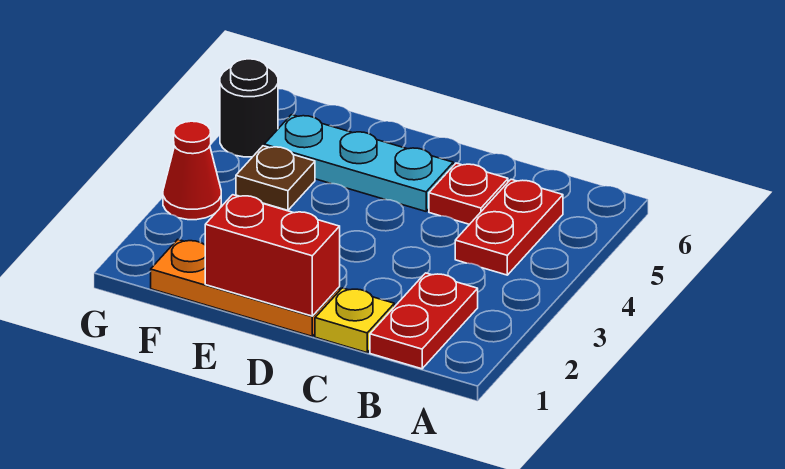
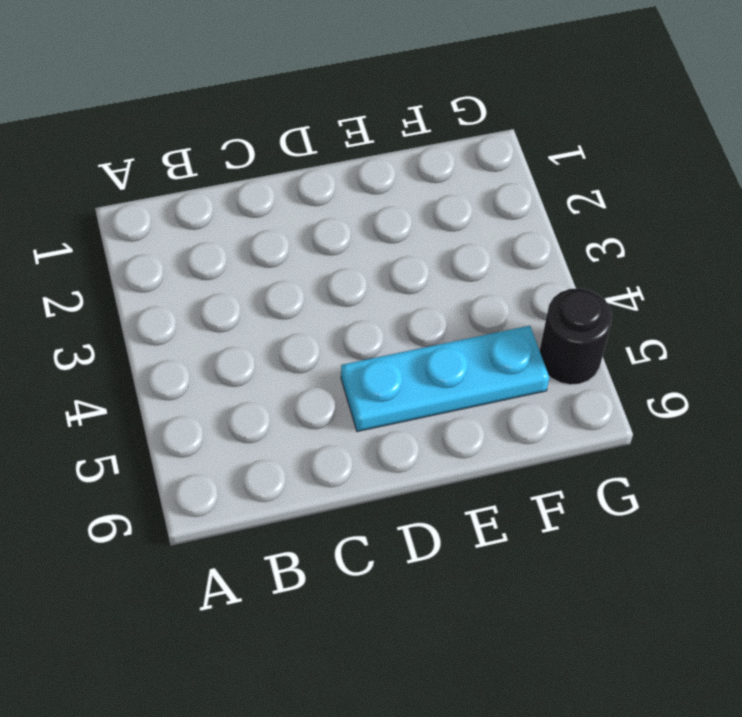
none -> red 1x2 plate [370,273,478,369]
none -> red 1x2 plate [455,179,563,275]

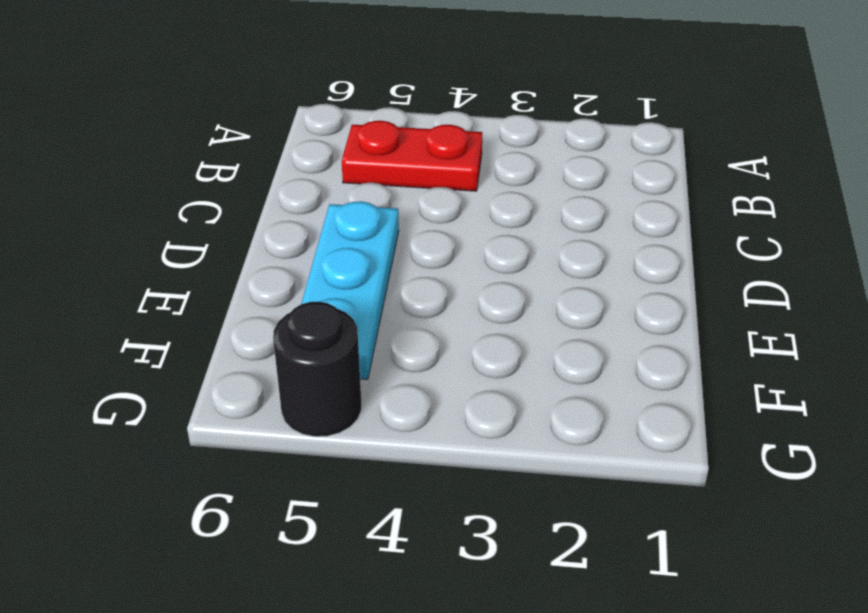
none -> red 1x2 plate [370,273,478,369]
none -> yellow 1x1 plate [315,288,394,353]

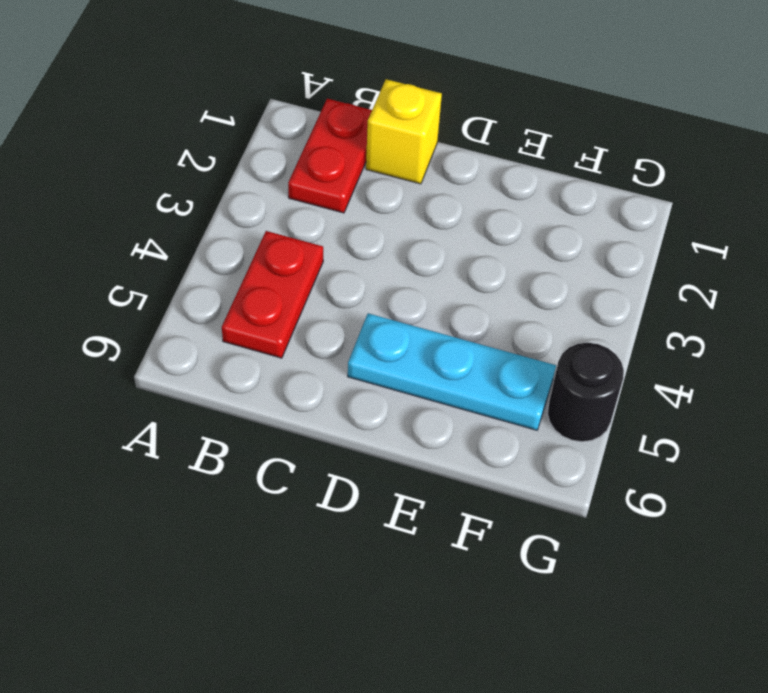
yellow 1x1 brick [366,79,442,184] -> yellow 1x1 plate [315,288,394,353]
none -> red 1x1 plate [429,163,508,224]
none -> orange 1x3 plate [151,239,340,336]

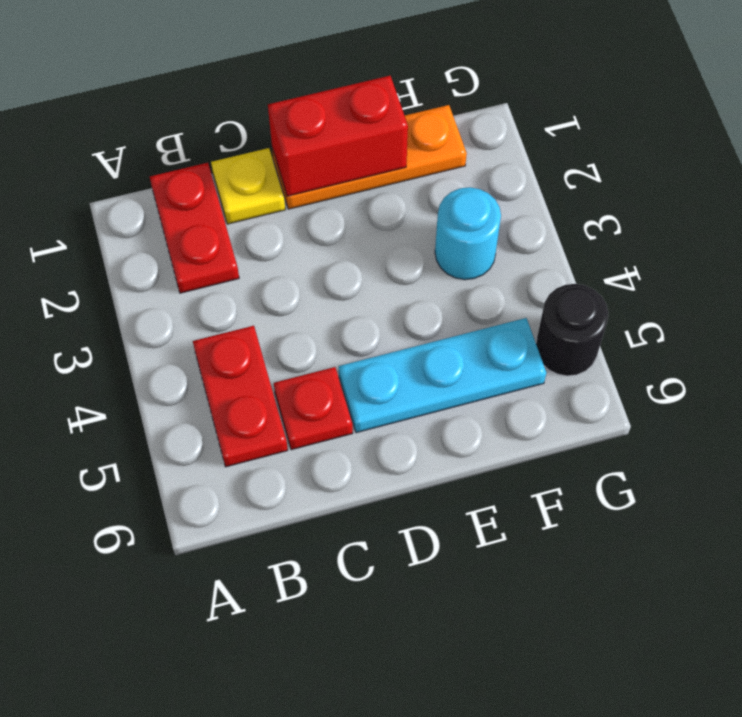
cyan 1x1 round brick [435,187,501,280] -> none
none -> brown 1x1 plate [236,146,315,210]
none -> red 1x1 cone [163,121,221,220]

